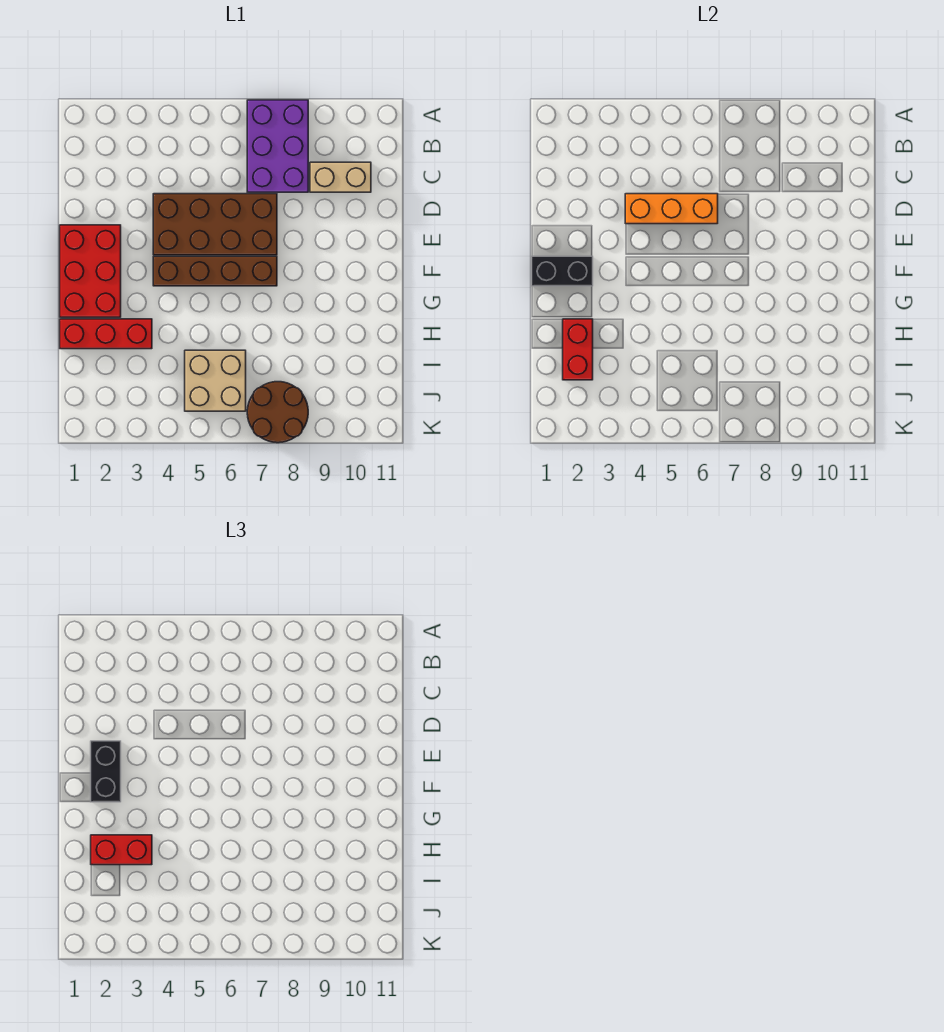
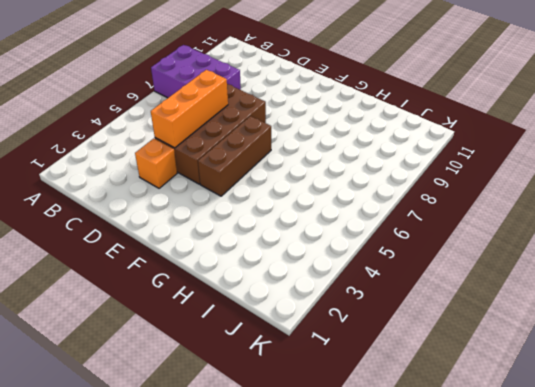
orange 1x1 brick [135,138,177,188] -> none
brown 1x3 brick [198,116,271,196] -> brown 1x4 brick [153,256,277,286]
none -> tan 1x2 brick [310,162,371,192]
none -> red 2x3 brick [60,225,121,317]
none -> red 1x3 brick [60,319,152,349]

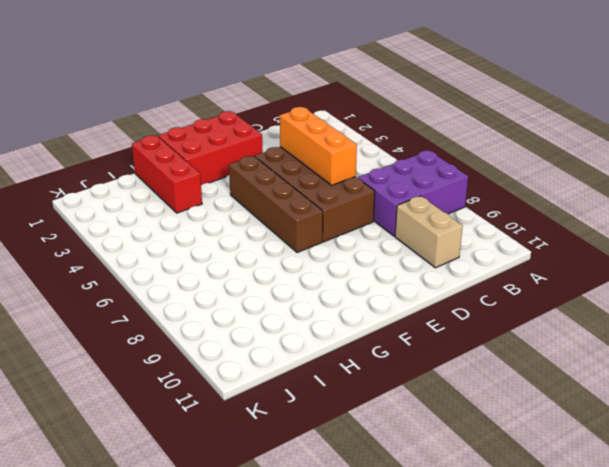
none -> tan 2x2 brick [185,350,246,411]
none -> brown 2x2 round brick [247,382,308,443]
none -> black 1x2 brick [532,256,593,286]

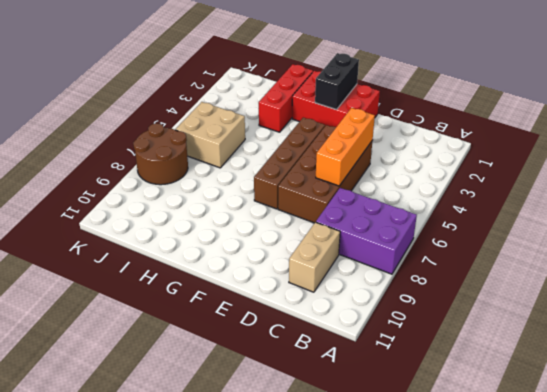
none -> red 1x2 brick [563,319,593,380]
none -> black 1x2 brick [91,741,121,802]
none -> red 1x2 brick [91,835,152,865]

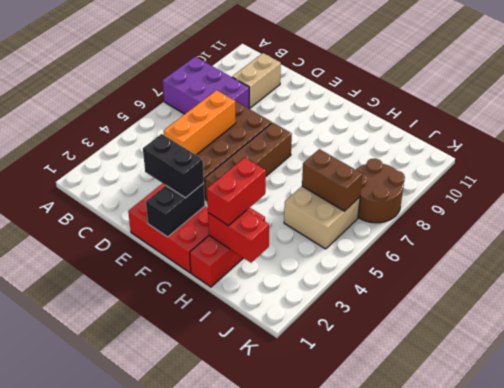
brown 1x2 brick [302,149,363,211] -> none

